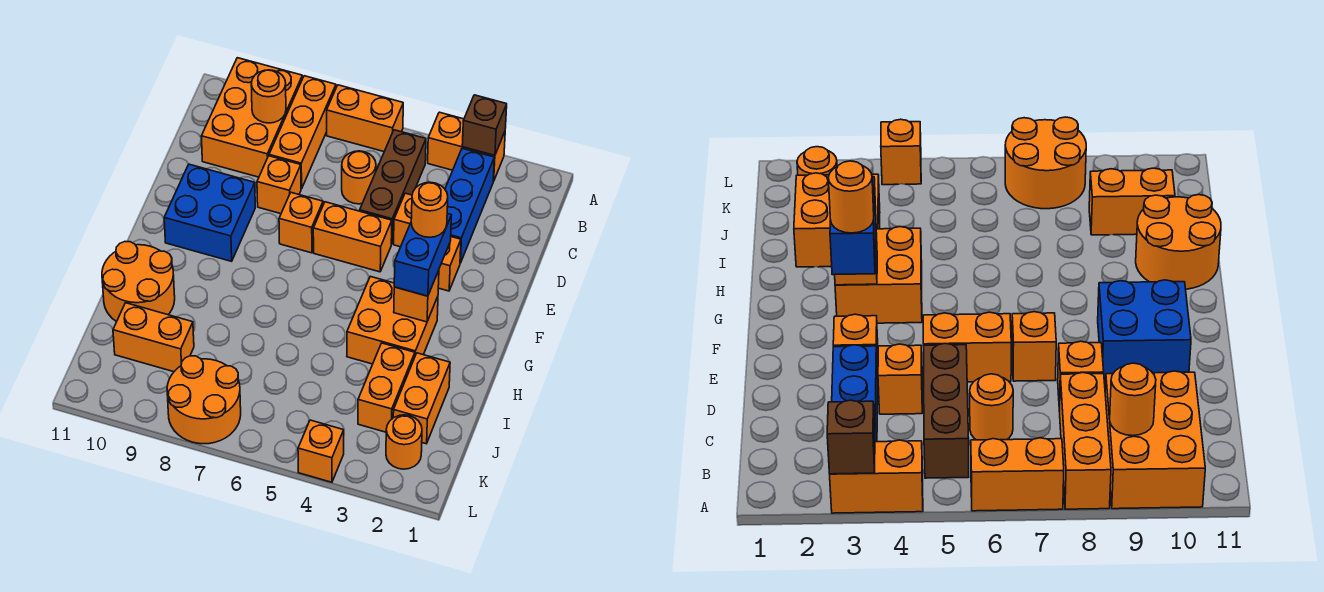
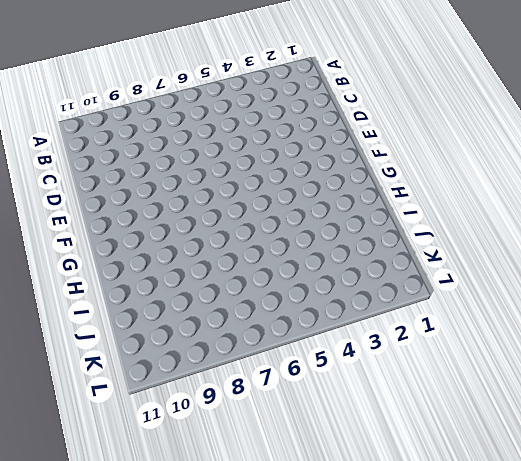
none -> orange 1x2 brick [428,112,505,181]
none -> orange 1x2 brick [327,85,403,152]
none -> orange 1x3 brick [269,76,336,189]

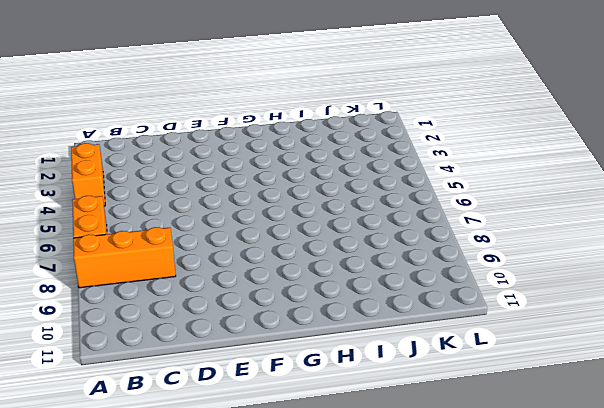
none -> orange 2x3 brick [201,58,302,177]
none -> blue 1x3 brick [445,148,494,263]
none -> brown 1x3 brick [360,130,426,244]

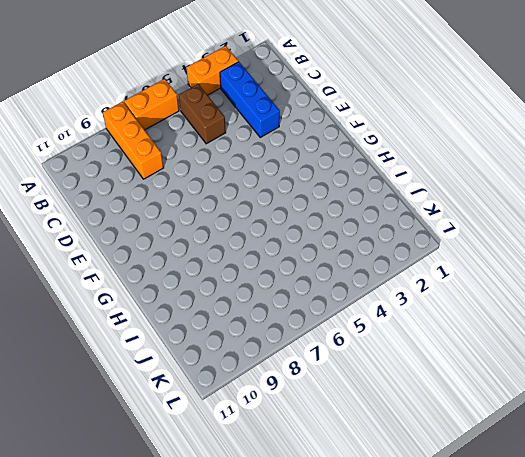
brown 1x2 brick [179,84,226,144] -> brown 1x3 brick [360,130,426,244]
none -> orange 2x3 brick [201,58,302,177]
none -> orange 1x1 round brick [342,151,376,204]
none -> orange 1x1 brick [394,193,412,247]

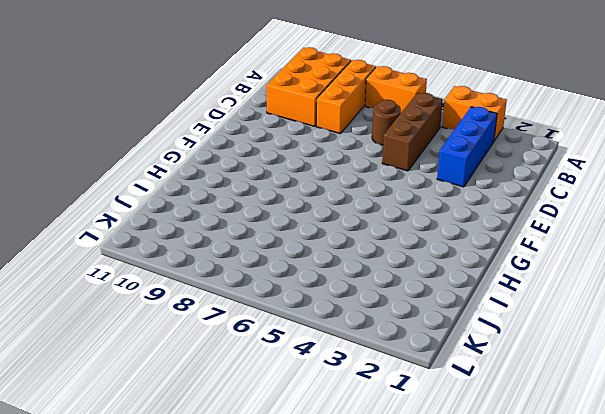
brown 1x1 round brick [372,100,401,145] -> orange 1x1 round brick [342,151,376,204]
none -> orange 1x1 brick [394,193,412,247]
none -> orange 1x1 brick [257,156,301,214]
none -> orange 1x1 brick [438,237,461,291]

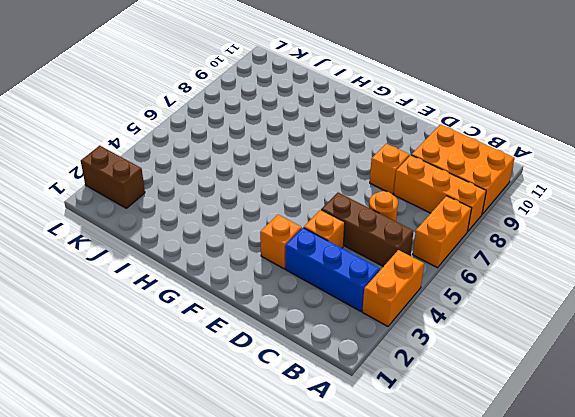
brown 1x2 brick [81,146,145,208] -> orange 1x1 round brick [386,415,422,469]
none -> orange 1x2 brick [313,202,392,272]
none -> orange 1x1 brick [279,193,323,253]
none -> blue 2x2 brick [164,164,255,261]

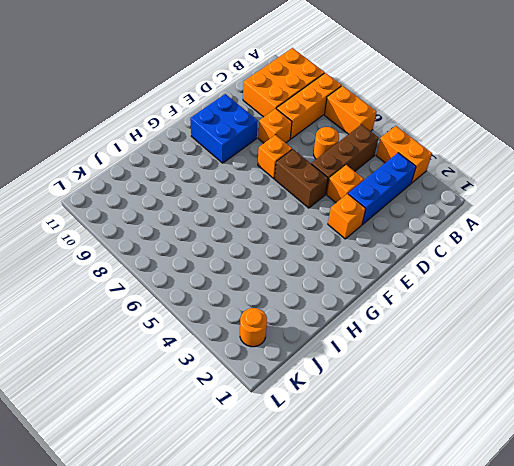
brown 1x2 brick [275,149,328,208] -> orange 1x2 brick [313,202,392,272]
none -> orange 2x2 brick [347,276,438,364]
none -> orange 2x2 round brick [102,242,175,322]
none -> orange 1x2 brick [393,353,450,444]

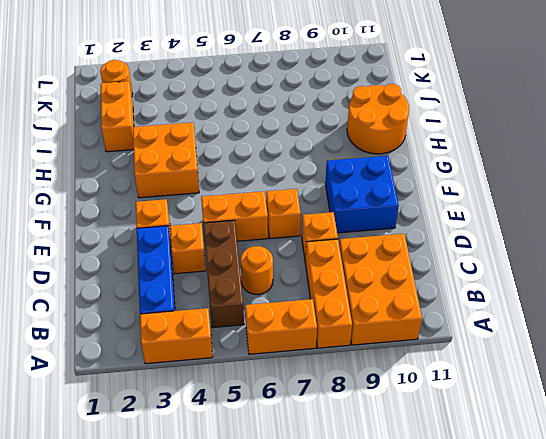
none -> orange 1x2 brick [358,343,415,432]
none -> orange 1x2 brick [113,303,194,372]
none -> orange 2x2 round brick [167,356,241,444]

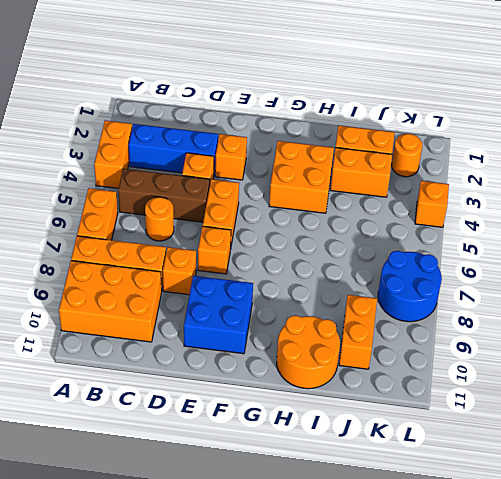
blue 2x2 round brick [378,251,442,322] -> orange 2x2 round brick [167,356,241,444]
none -> brown 1x1 brick [462,95,507,156]
none -> orange 1x1 round brick [251,70,286,123]
none -> orange 1x1 brick [394,270,439,322]

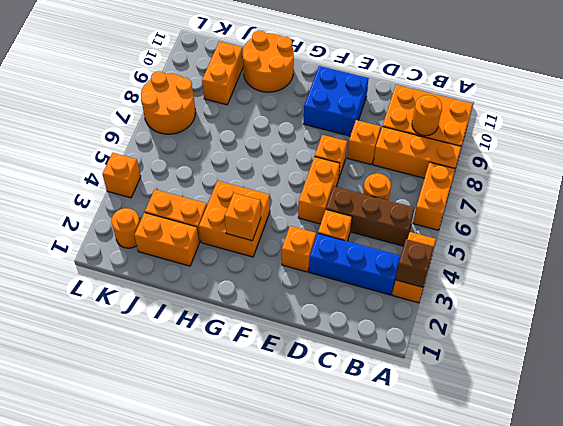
none -> blue 1x2 brick [394,214,451,296]
none -> orange 1x1 round brick [411,182,448,237]

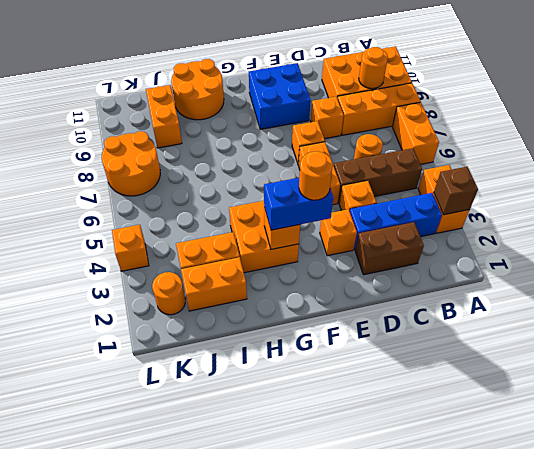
brown 1x2 brick [355,222,424,275] -> none

